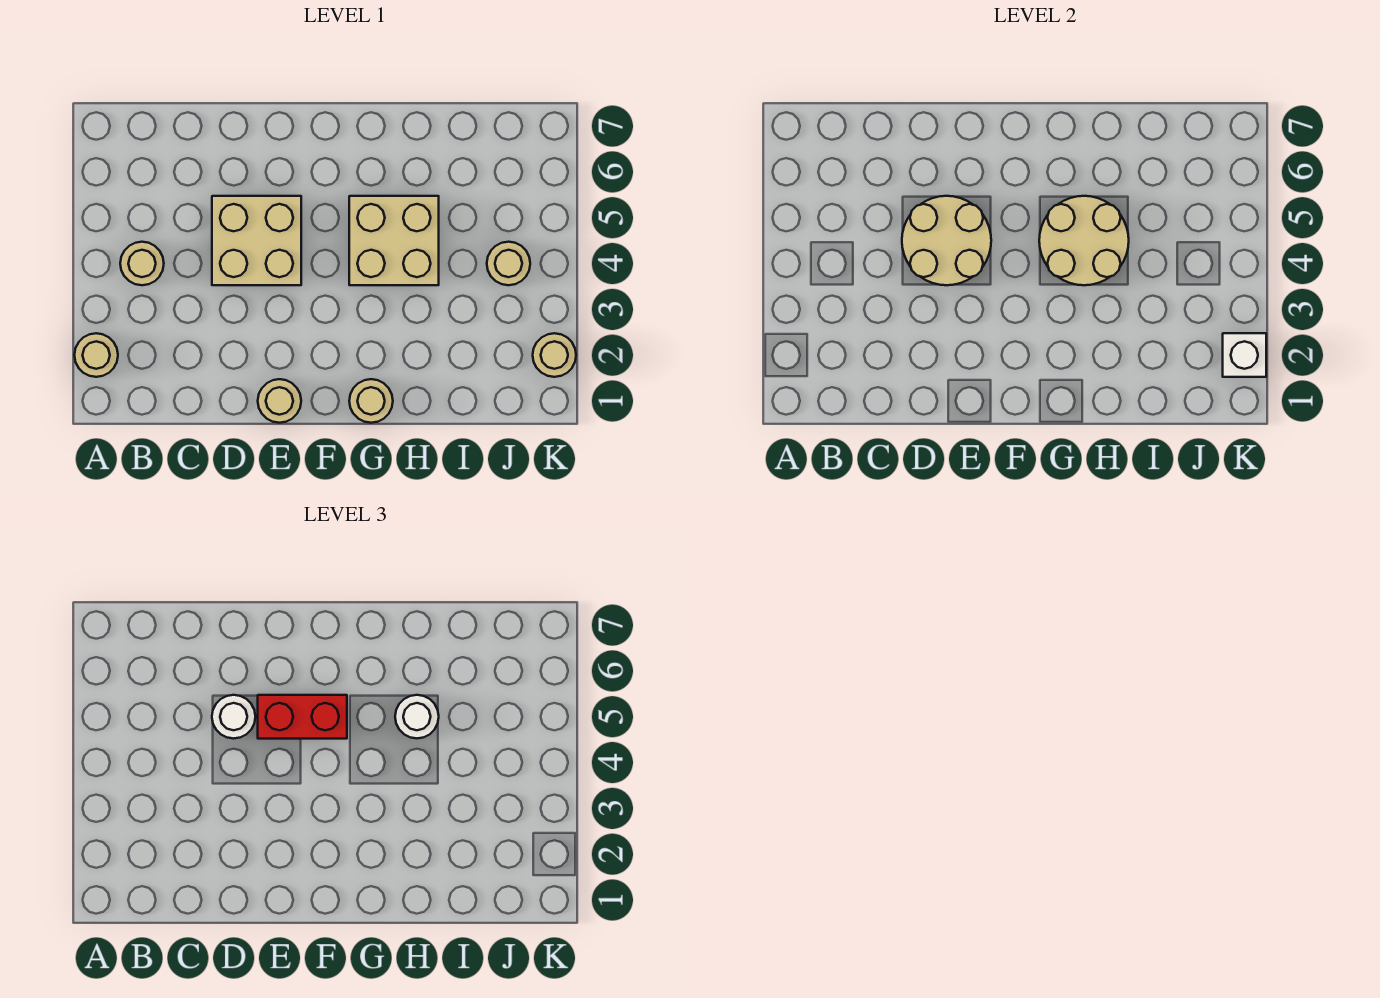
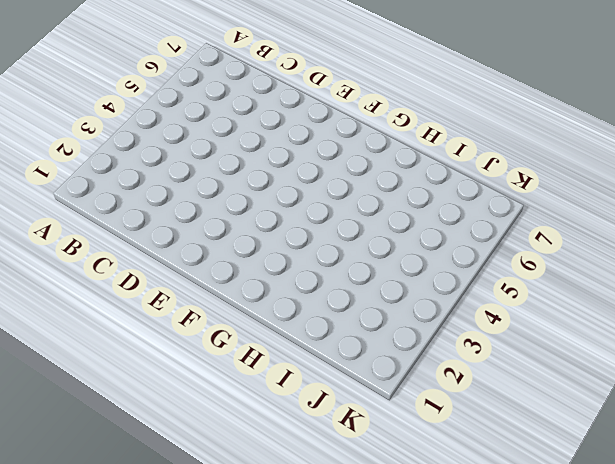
none -> tan 1x1 round brick [74,333,118,377]
none -> tan 1x1 round brick [120,242,164,285]
none -> tan 2x2 brick [212,196,301,285]

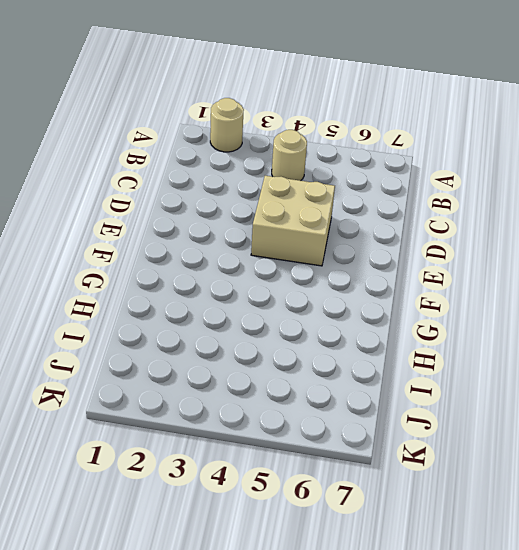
none -> tan 1x1 round brick [258,379,301,423]
none -> tan 1x1 round brick [349,379,393,423]
none -> tan 2x2 brick [349,196,439,285]

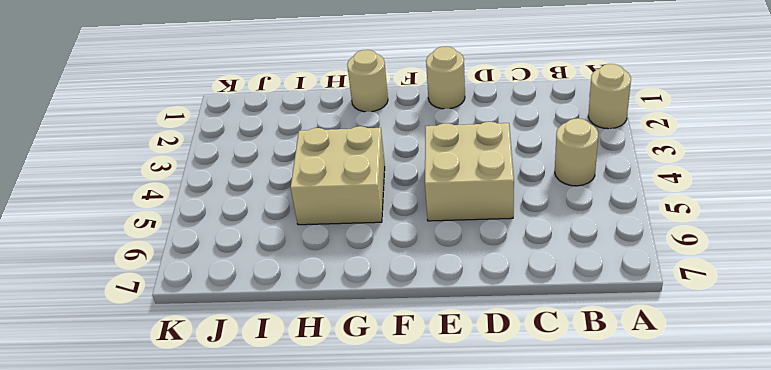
none -> tan 1x1 round brick [487,242,530,285]
none -> tan 1x1 round brick [533,333,576,377]
none -> tan 2x2 round brick [902,196,991,285]

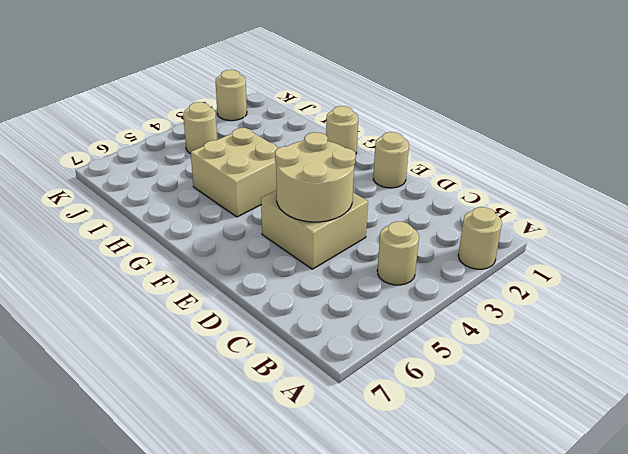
none -> tan 2x2 round brick [1039,196,1129,285]
none -> white 1x1 brick [1223,333,1266,377]
none -> white 1x1 round brick [212,695,255,739]

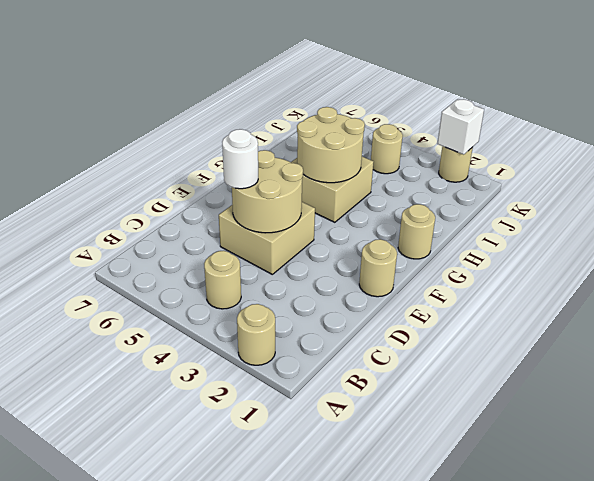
none -> red 1x2 brick [258,695,347,739]
none -> white 1x1 round brick [395,695,439,738]

